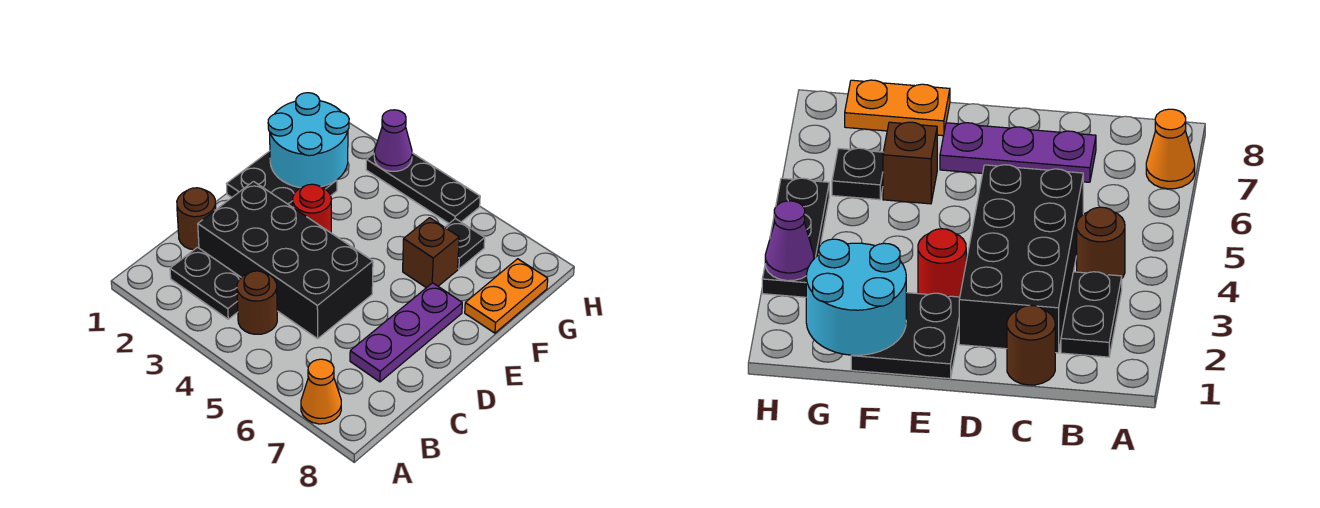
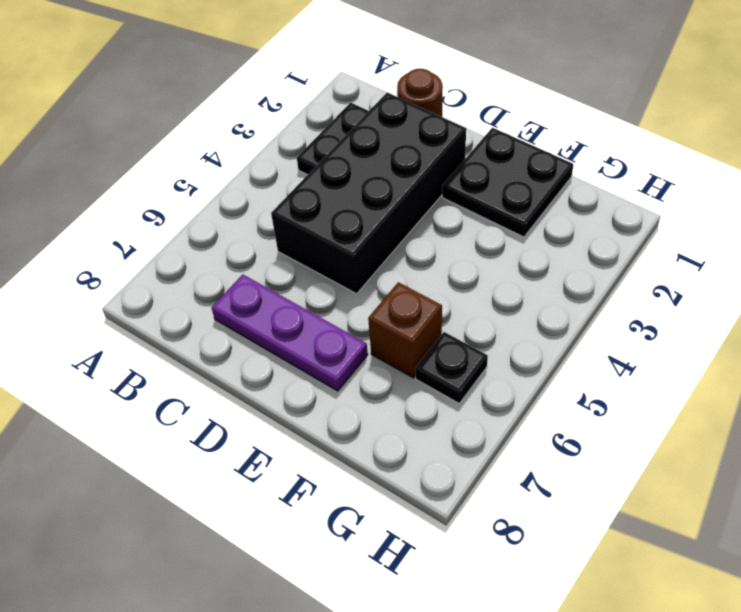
none -> orange 1x1 cone [301,359,341,424]
none -> brown 1x1 round brick [237,271,277,334]
none -> red 1x1 round brick [293,184,331,233]

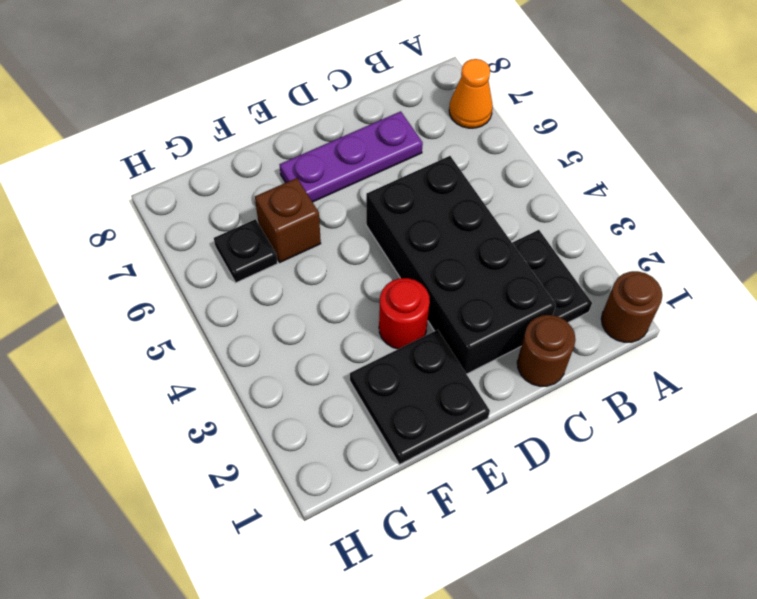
brown 1x1 round brick [601,271,662,342] -> brown 1x1 round brick moved to [237,271,277,334]
none -> orange 1x2 plate [465,259,548,333]
none -> black 1x3 plate [366,153,480,223]
none -> cyan 2x2 round brick [268,93,349,188]

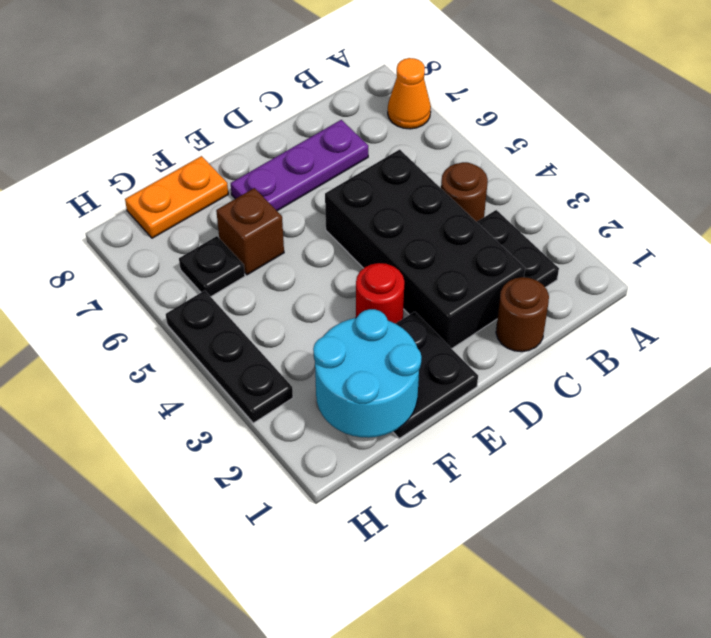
none -> purple 1x1 cone [374,110,412,171]

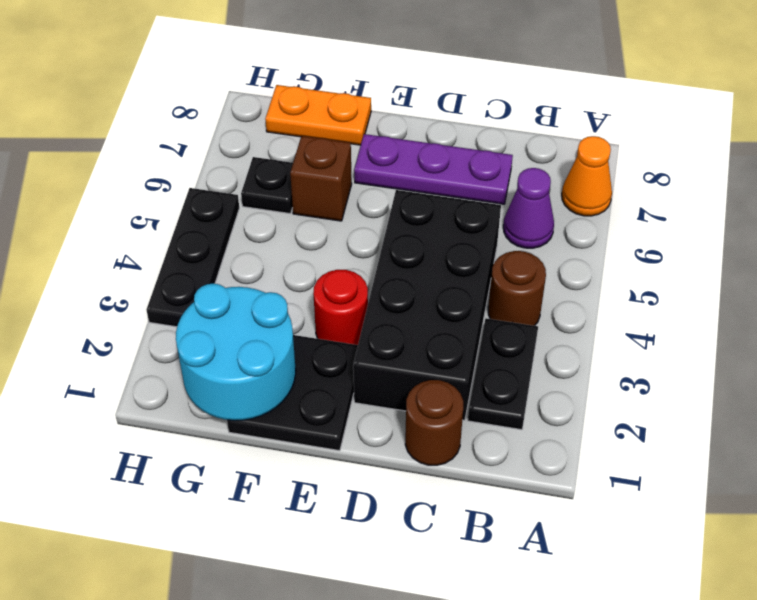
purple 1x1 cone [503,168,554,248] -> purple 1x1 cone moved to [374,110,412,171]

